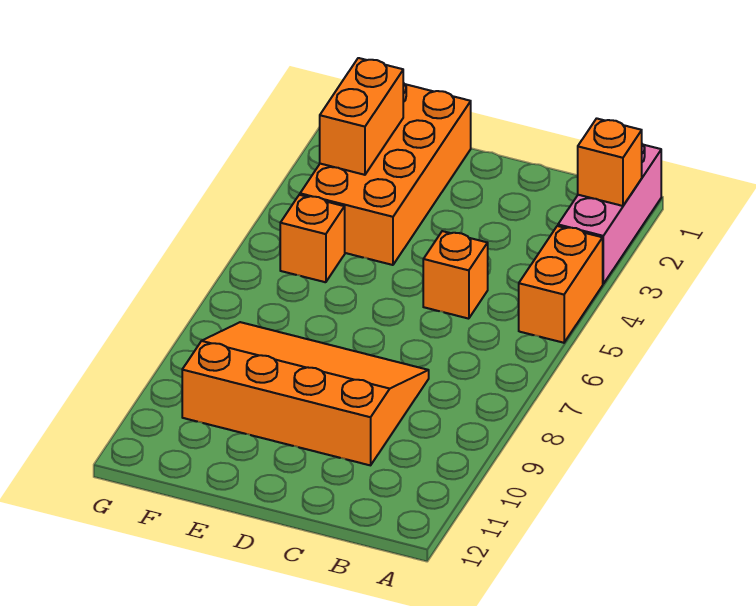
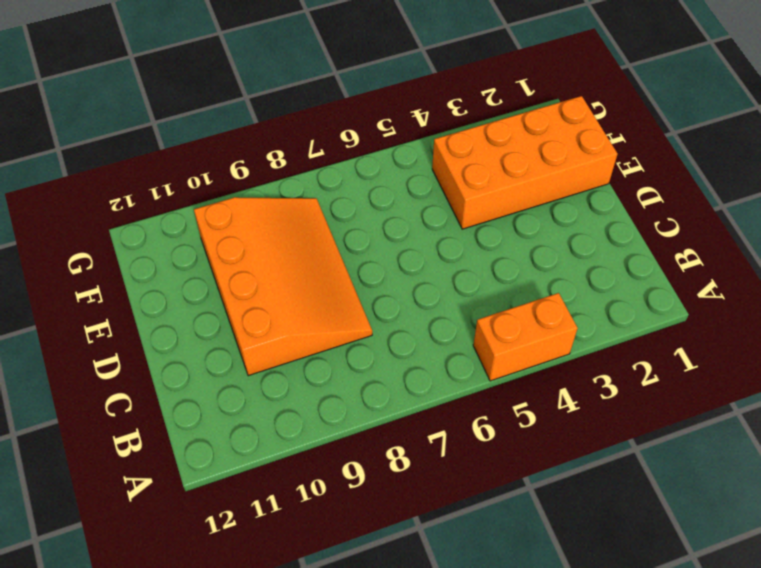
none -> pink 1x3 brick [558,144,661,284]
none -> orange 1x1 brick [423,231,488,319]

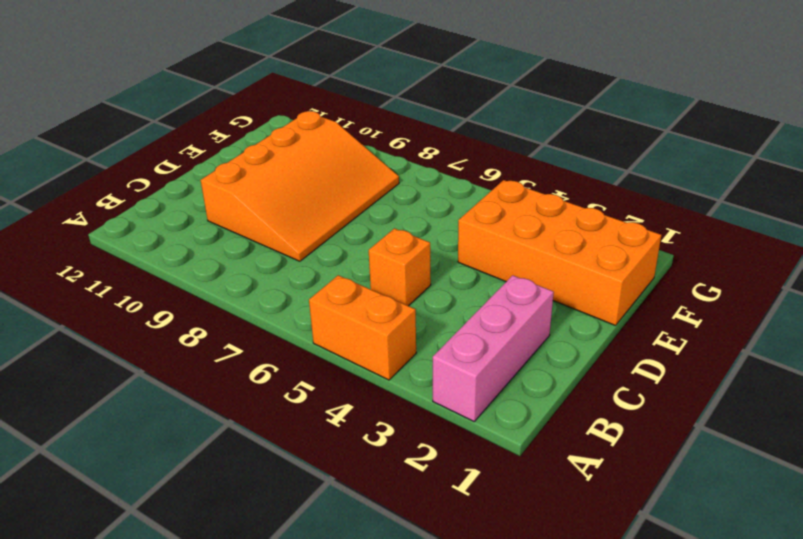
pink 1x3 brick [433,275,554,421] -> pink 1x3 brick turned to [558,144,661,284]
none -> orange 1x1 brick [280,195,345,282]
none -> orange 1x1 brick [578,118,642,206]

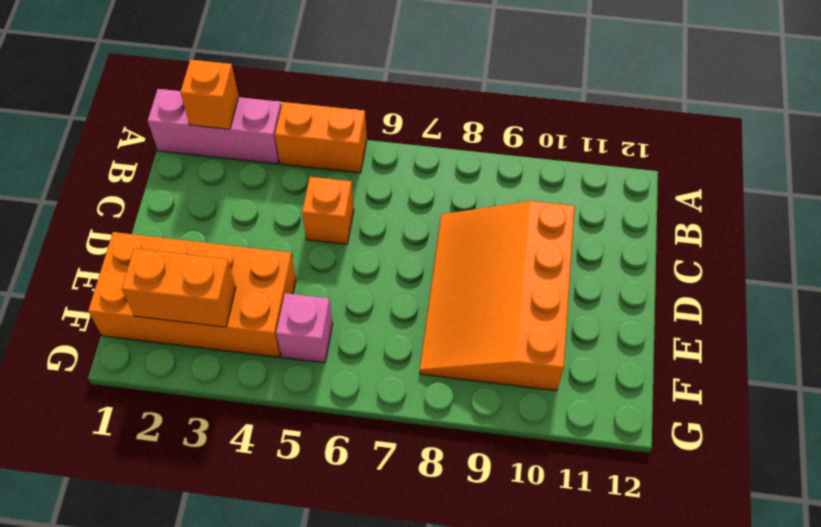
pink 1x1 brick [276,293,333,363] -> orange 1x1 brick [280,195,345,282]

